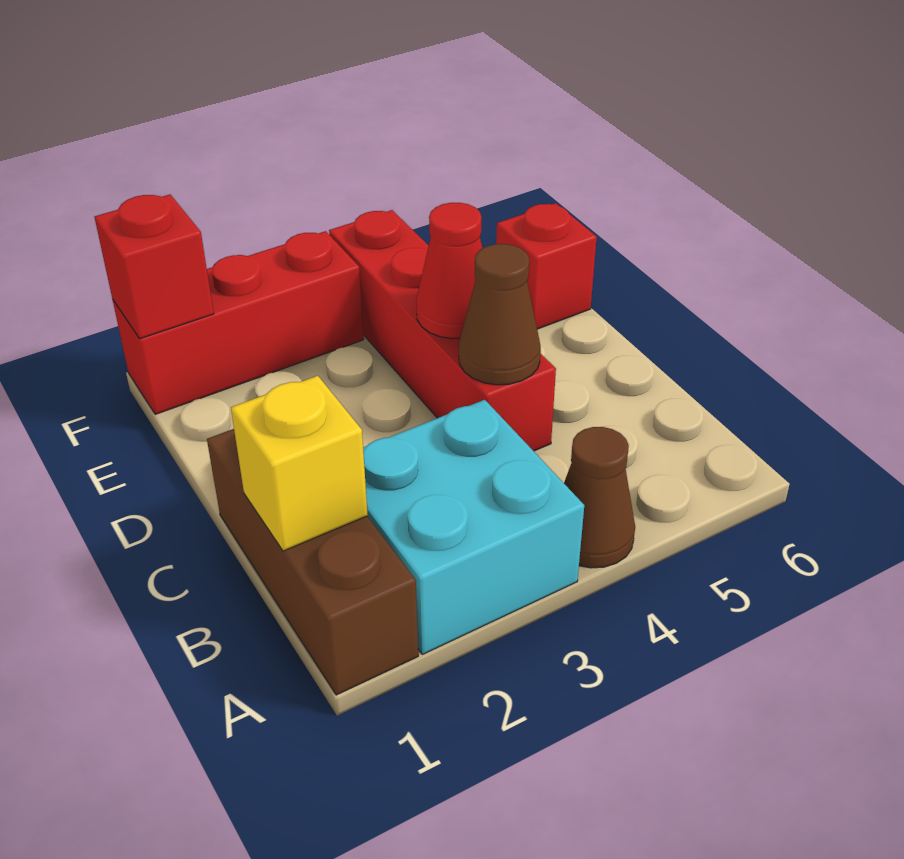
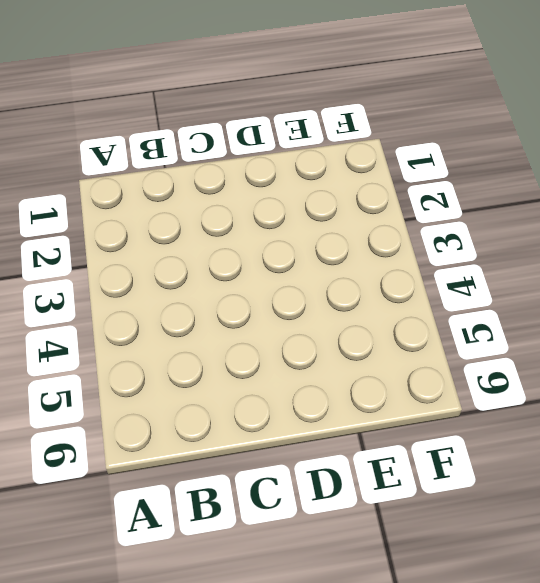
none -> brown 1x3 brick [207,429,418,695]
none -> cyan 2x2 brick [363,400,584,654]

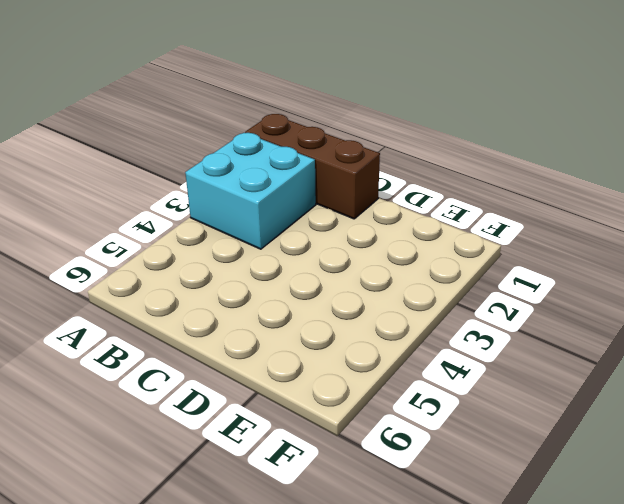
none -> brown 1x1 cone [564,427,635,568]
none -> red 1x4 brick [329,210,556,451]

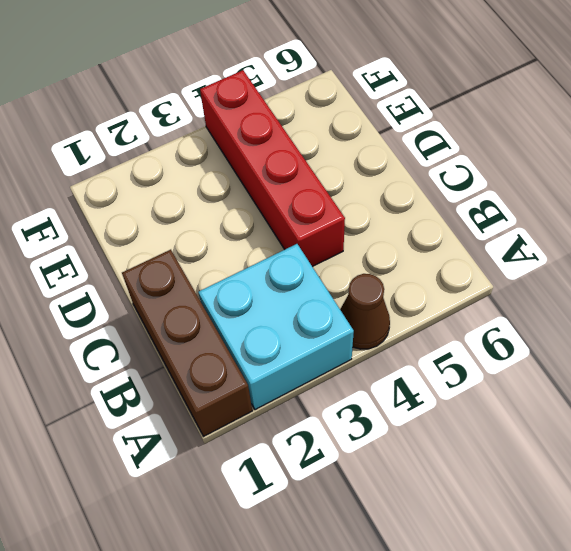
none -> red 1x1 brick [496,203,597,329]
none -> red 1x3 brick [113,231,364,414]

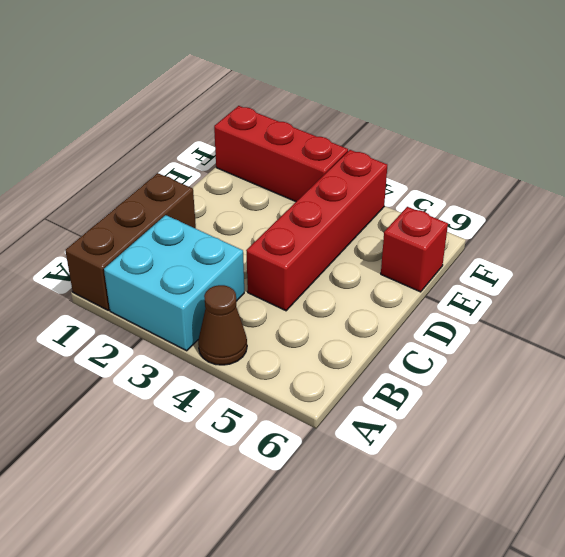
none -> yellow 1x1 brick [231,376,368,551]
none -> brown 1x1 cone [459,244,541,385]

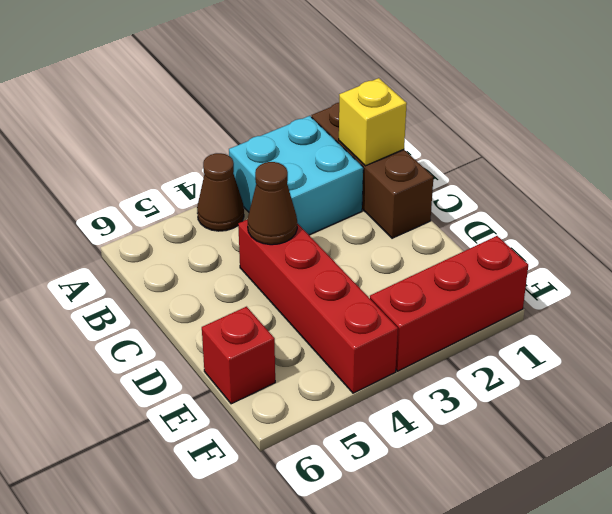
none -> red 1x1 cone [416,203,482,339]
none -> red 1x1 brick [94,194,214,339]

